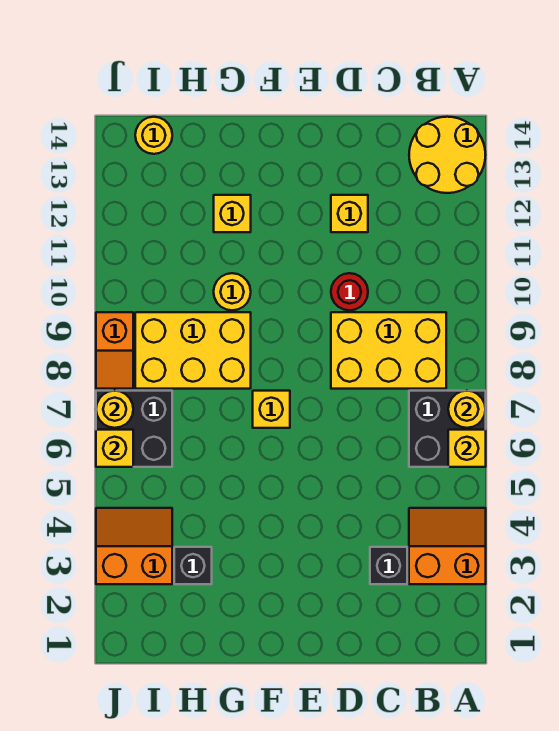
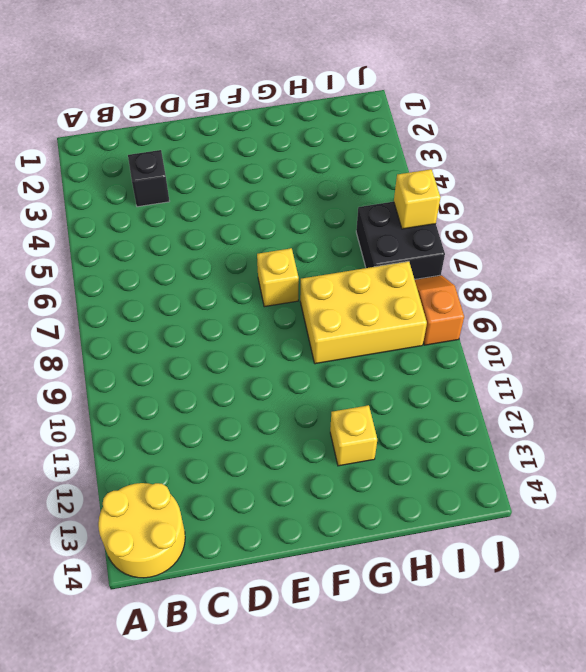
none -> orange 2x2 slope [409,508,486,584]
none -> black 2x2 brick [409,391,486,467]
none -> yellow 2x3 brick [331,312,446,389]

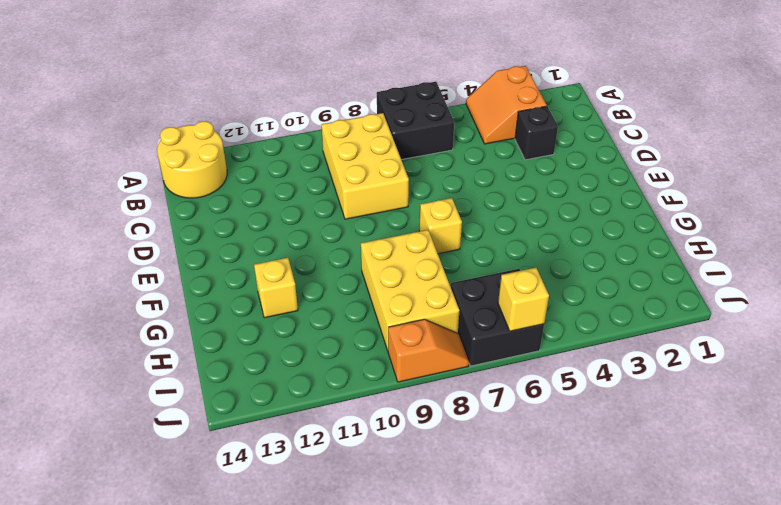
none -> red 1x1 round brick [331,273,368,310]
none -> yellow 1x1 brick [331,195,368,232]
none -> yellow 1x1 round brick [214,273,251,310]

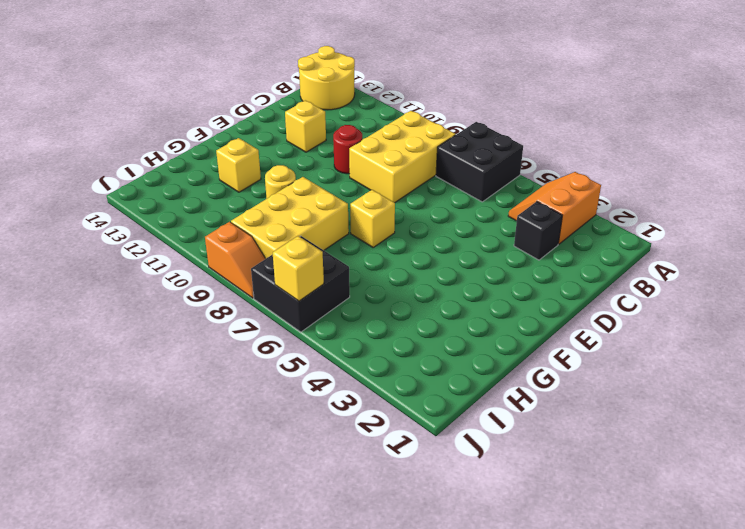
none -> black 1x1 brick [174,547,212,584]
none -> orange 2x2 slope [96,508,172,584]
none -> yellow 1x1 round brick [135,117,172,154]

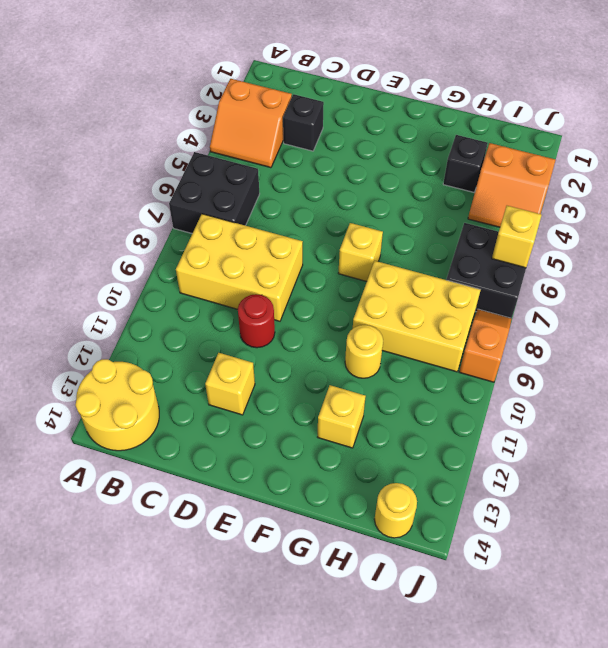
none -> yellow 1x1 brick [448,430,486,467]
none -> yellow 1x1 round brick [448,391,485,428]
none -> yellow 1x1 round brick [96,391,133,428]

